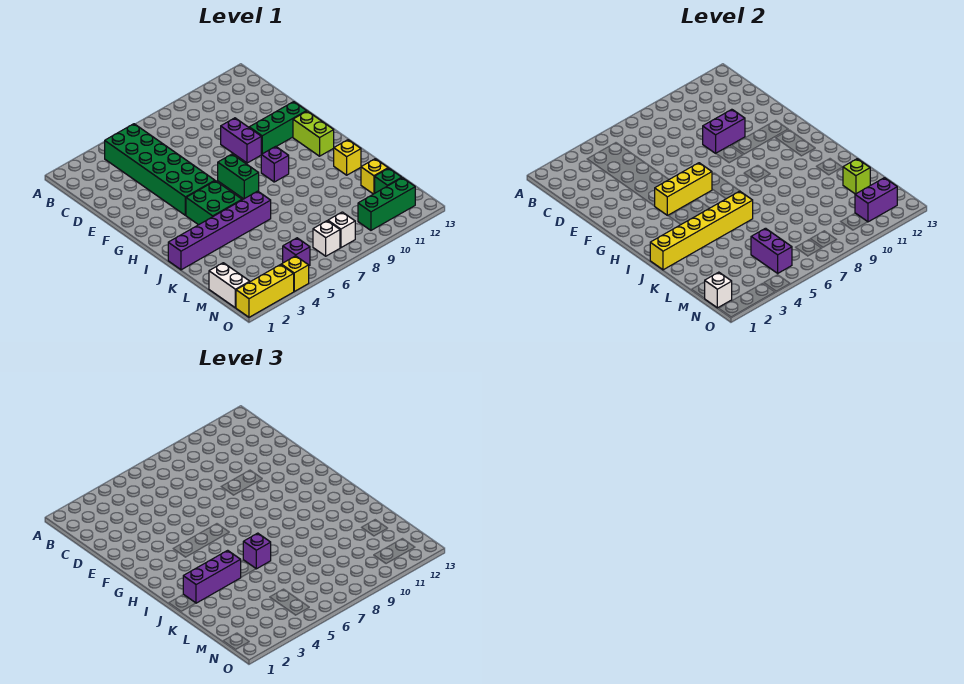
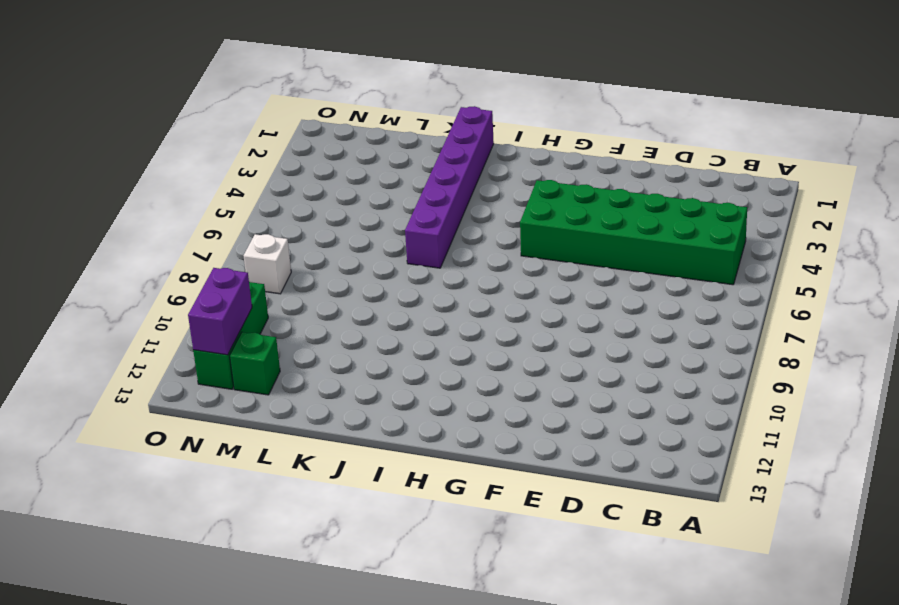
none -> purple 1x2 brick [221,118,262,163]
none -> green 1x3 brick [249,102,306,154]
none -> green 1x2 brick [218,154,259,199]

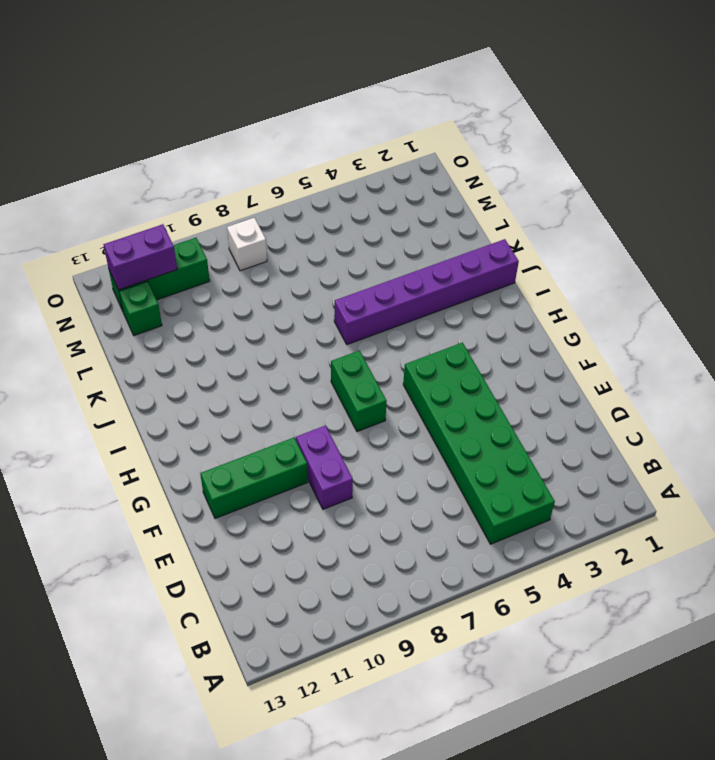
none -> lime 1x2 brick [293,111,334,156]
none -> green 2x2 brick [186,181,242,225]
none -> purple 1x1 brick [261,146,289,182]

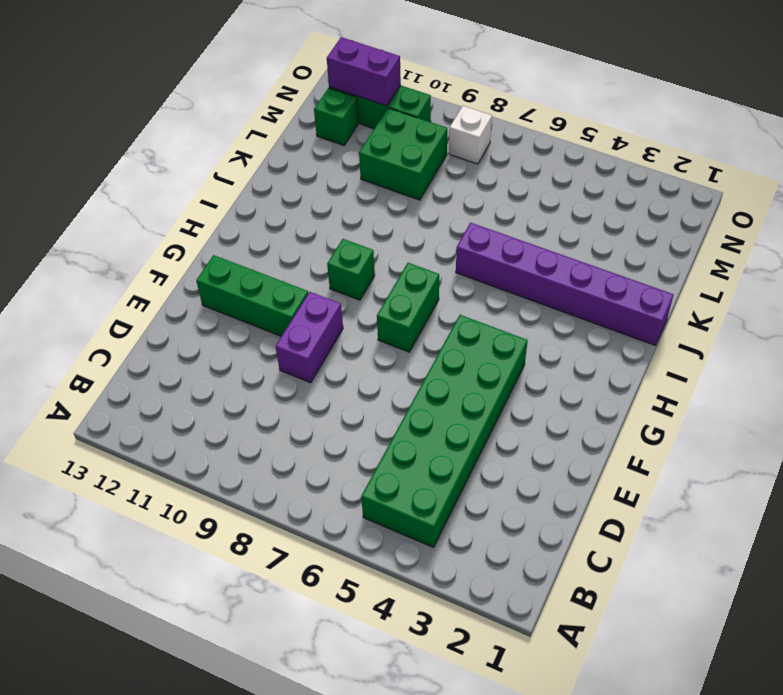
green 1x1 brick [327,239,375,300] -> purple 1x1 brick [261,146,289,182]
green 2x2 brick [359,108,447,200] -> green 2x2 brick moved to [186,181,242,225]
none -> lime 1x2 brick [293,111,334,156]
none -> yellow 1x1 brick [334,140,361,175]
none -> yellow 1x1 brick [361,159,388,194]

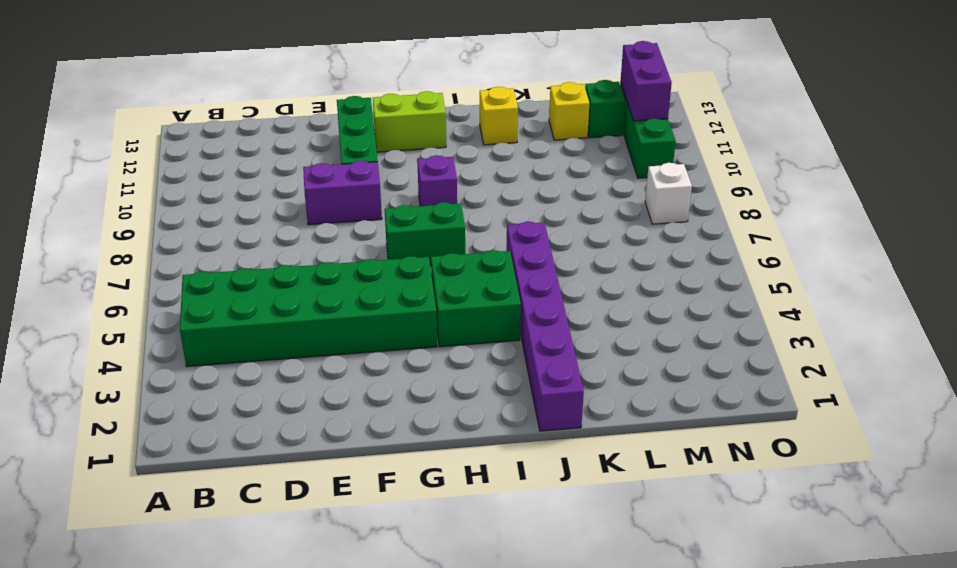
none -> white 1x2 brick [209,263,250,308]
none -> purple 1x1 brick [283,238,310,266]
none -> white 1x1 brick [313,221,340,256]

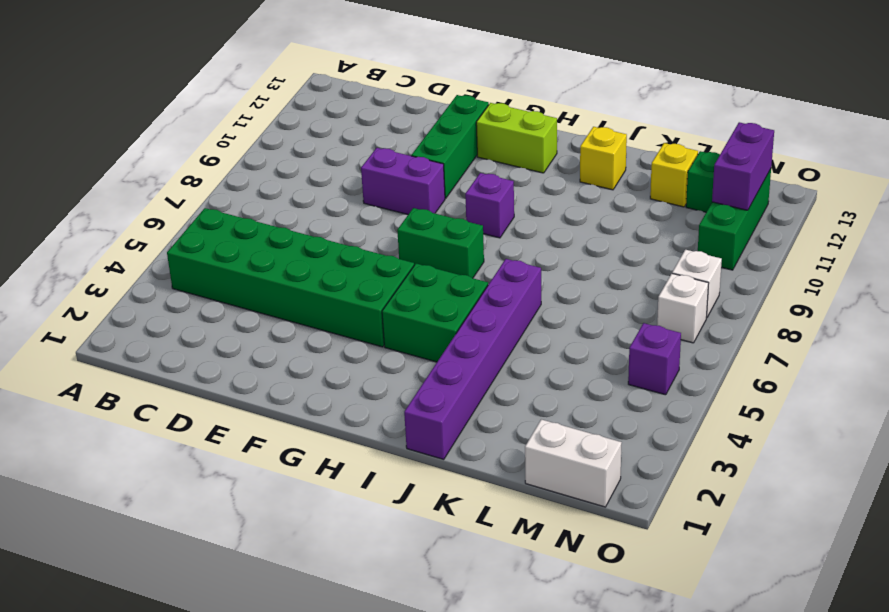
none -> yellow 1x3 brick [236,265,294,317]
none -> yellow 1x1 brick [281,256,309,292]
none -> purple 1x2 brick [703,109,745,153]

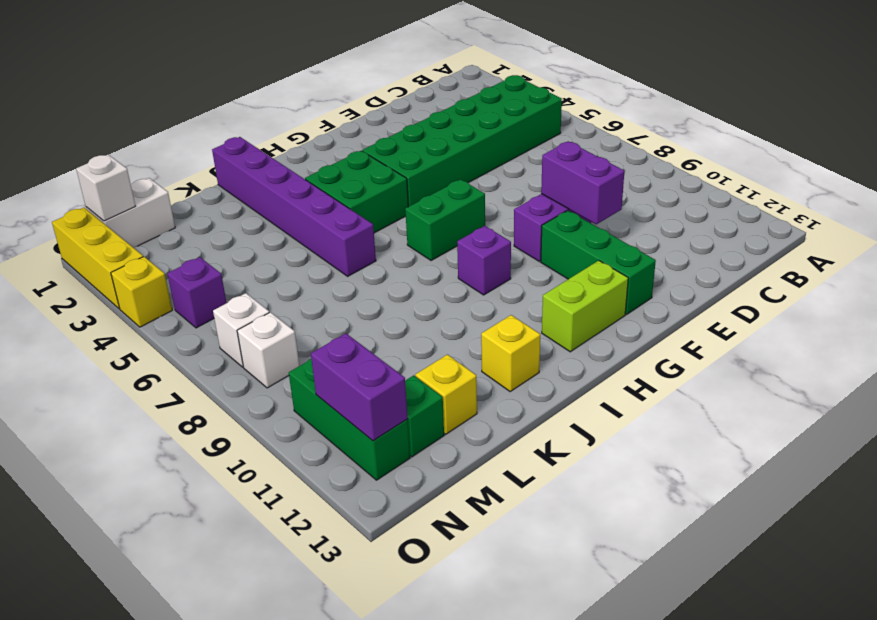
none -> yellow 1x3 brick [655,163,712,215]
none -> yellow 1x6 brick [650,191,753,270]
none -> lime 1x1 brick [843,159,870,194]

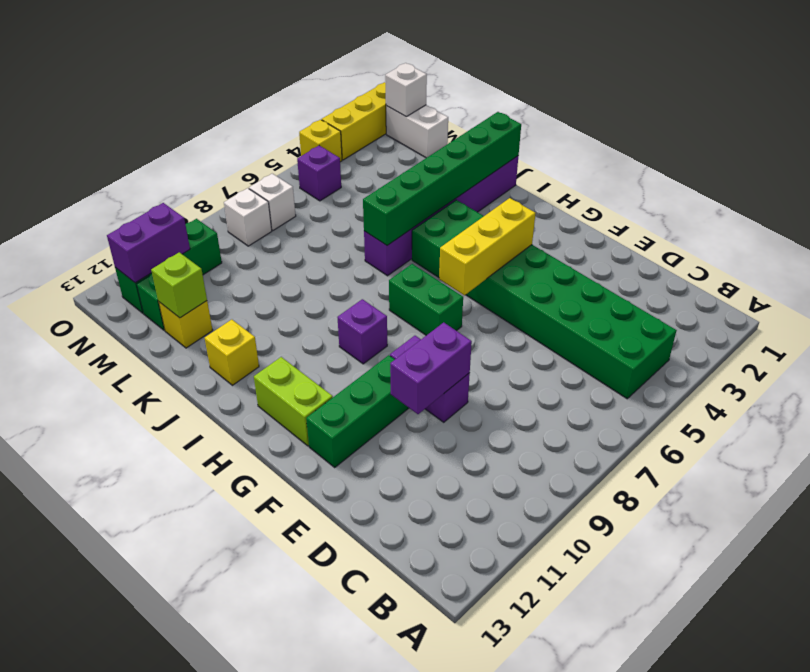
green 1x6 brick [363,112,521,245] -> yellow 1x6 brick [650,191,753,270]
none -> purple 1x2 brick [751,228,792,273]
none -> purple 1x3 brick [183,550,241,603]
none -> purple 1x1 brick [243,533,271,569]

